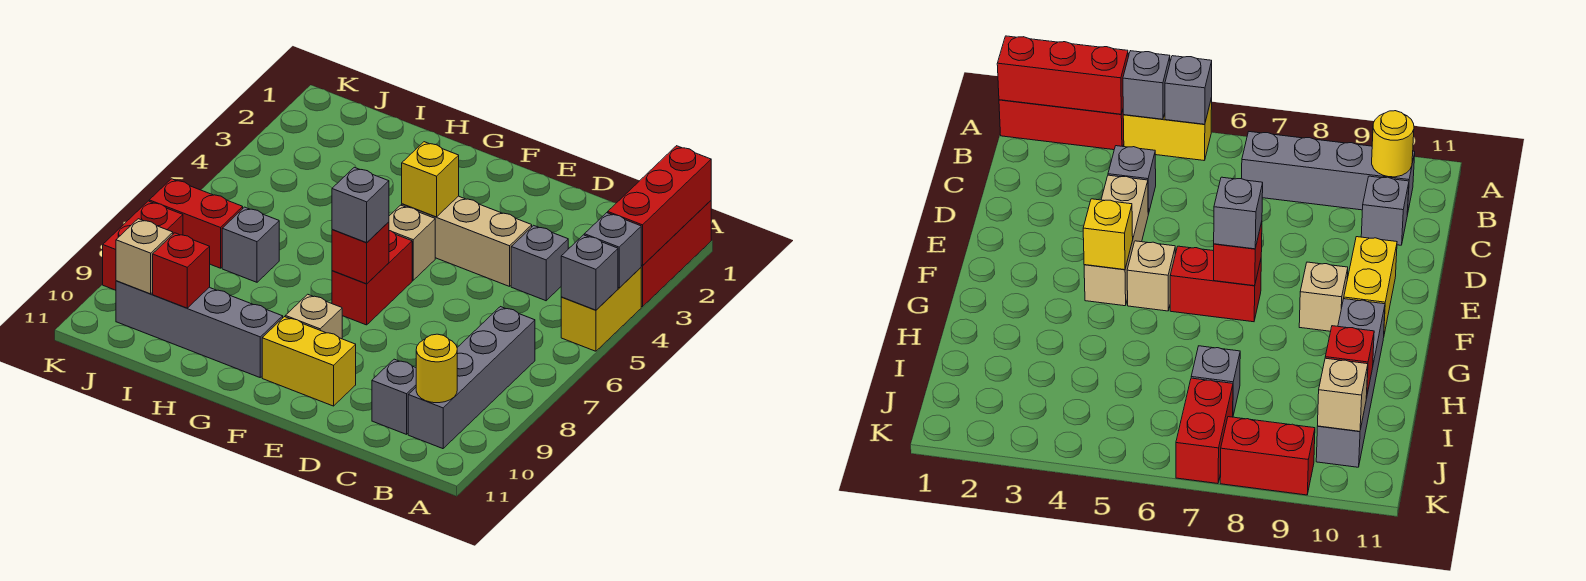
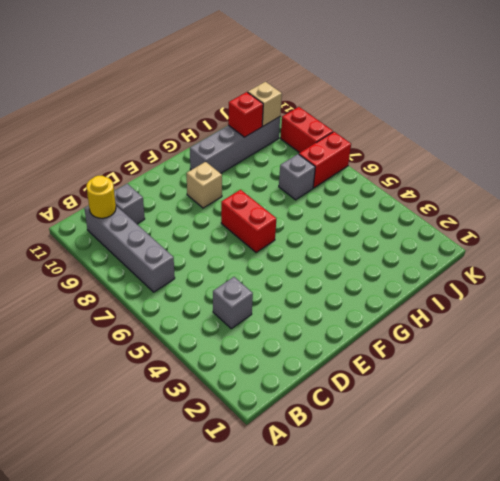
none -> red 1x3 brick [641,201,711,307]
none -> yellow 1x2 brick [561,268,641,351]
none -> tan 1x3 brick [402,196,532,286]

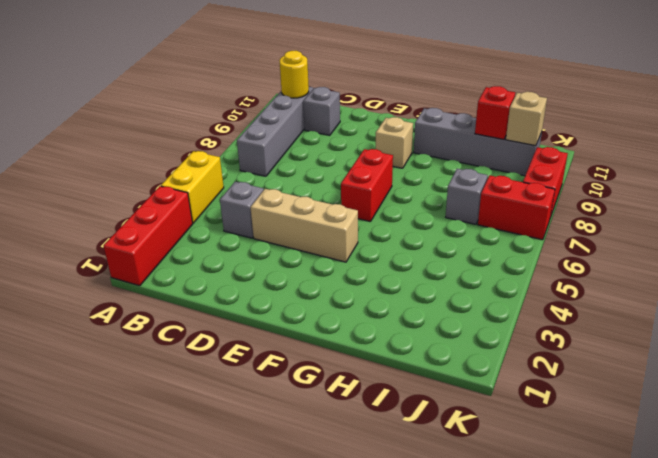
none -> yellow 1x2 brick [262,317,356,406]
none -> tan 1x1 brick [389,205,435,280]
none -> red 1x3 brick [608,146,711,266]

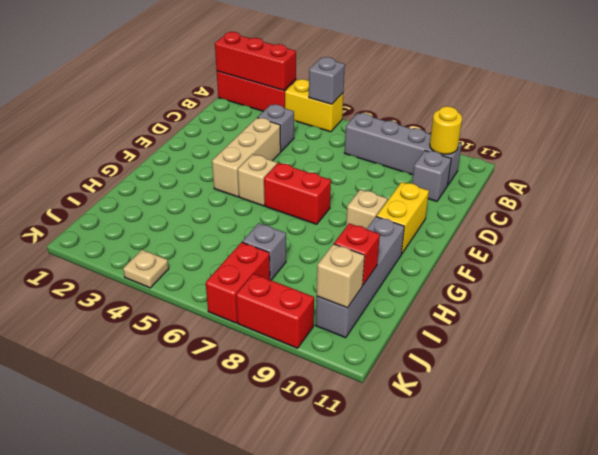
tan 1x1 plate [123,250,169,288] -> none
none -> grey 1x1 brick [584,213,641,288]
none -> yellow 1x1 brick [402,142,459,217]
none -> red 1x1 brick [332,222,389,284]

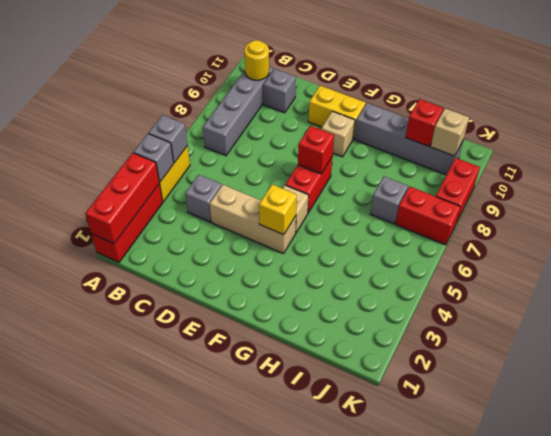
none -> grey 1x1 brick [332,167,389,243]

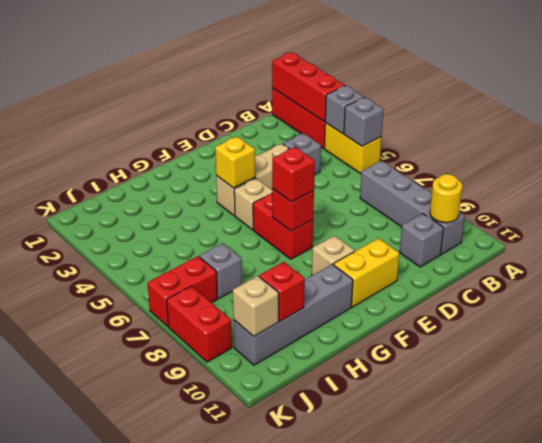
red 1x1 brick [272,147,315,202] -> grey 1x1 brick [332,167,389,243]

